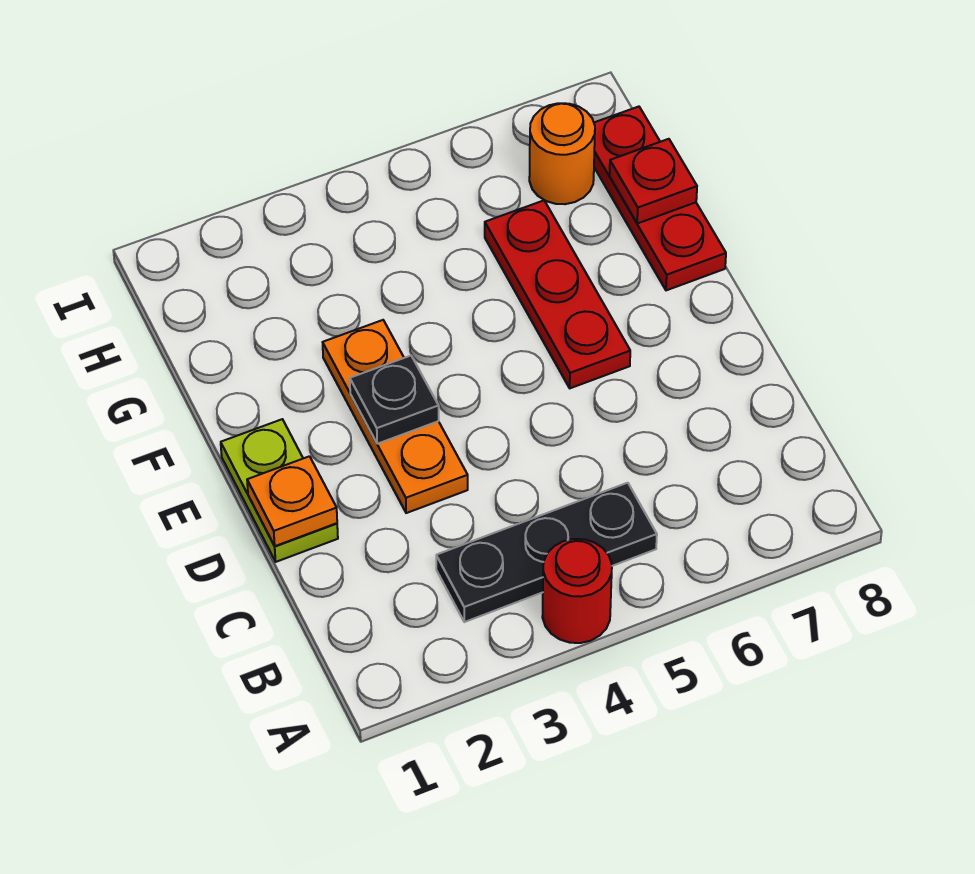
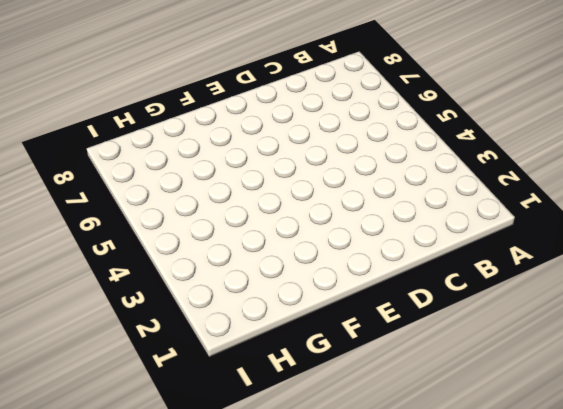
none -> red 1x1 round brick [542,539,612,643]
none -> black 1x3 plate [436,483,657,622]

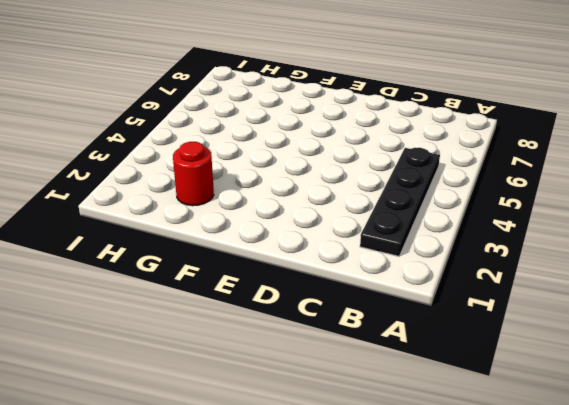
black 1x4 plate [360,147,440,256] -> black 1x3 plate [436,483,657,622]
red 1x1 round brick [173,142,214,206] -> red 1x1 round brick moved to [542,539,612,643]
none -> lime 1x2 plate [221,419,338,562]
none -> orange 1x3 plate [323,320,468,513]

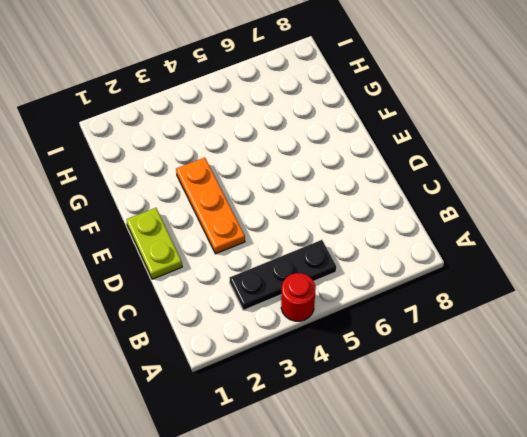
none -> red 1x3 plate [485,201,630,388]
none -> red 1x3 plate [594,107,726,290]

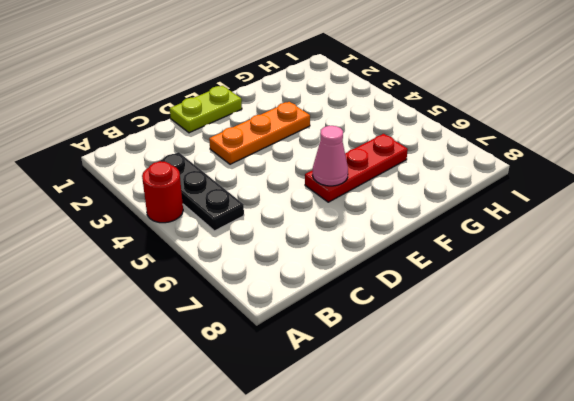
pink 1x1 cone [312,126,348,186] -> none
none -> red 1x3 plate [594,107,726,290]
none -> orange 1x1 round brick [529,103,595,204]

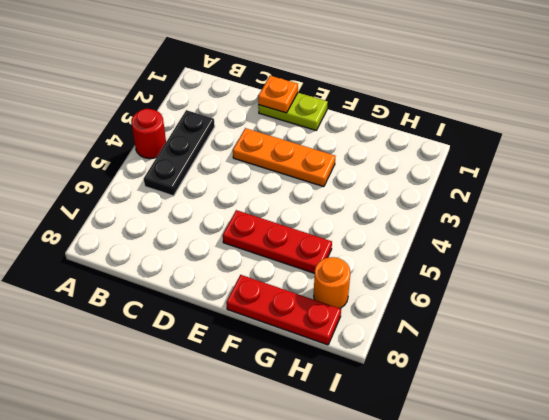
none -> black 1x1 plate [350,356,439,444]
none -> red 1x1 plate [609,139,697,223]

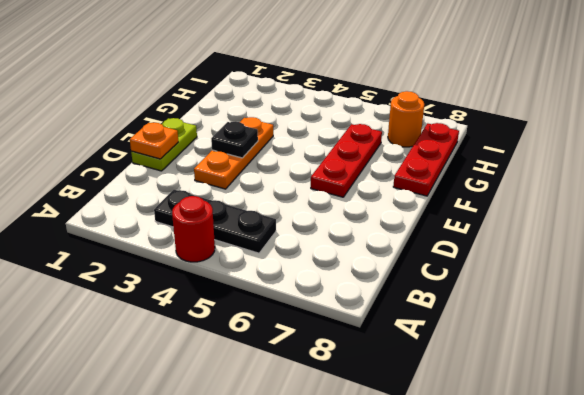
none -> red 1x1 plate [609,139,697,223]

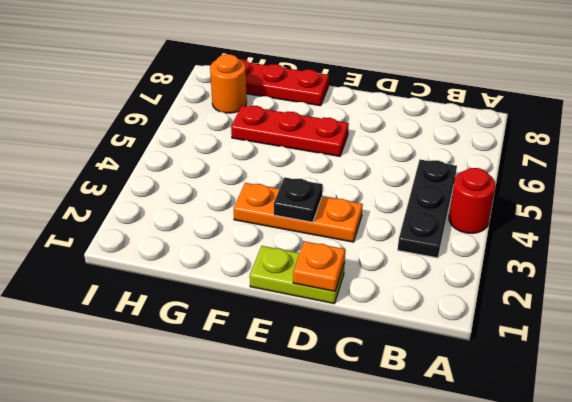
none -> red 1x1 plate [609,139,697,223]

